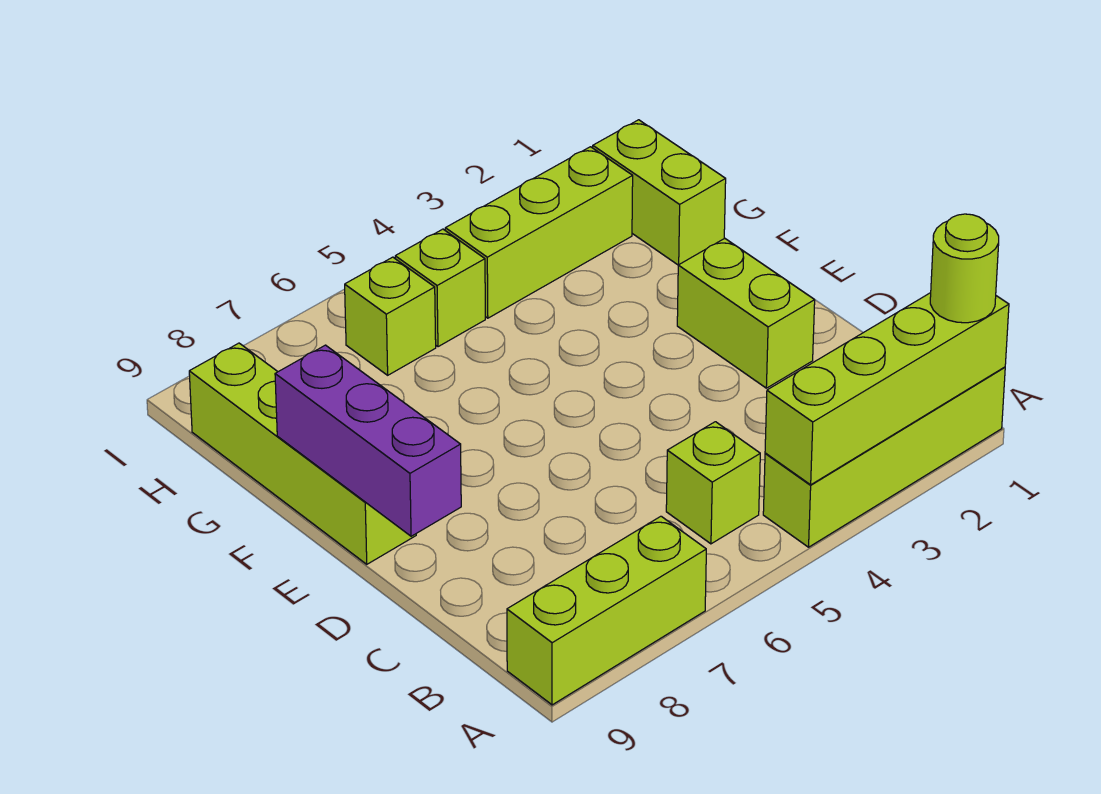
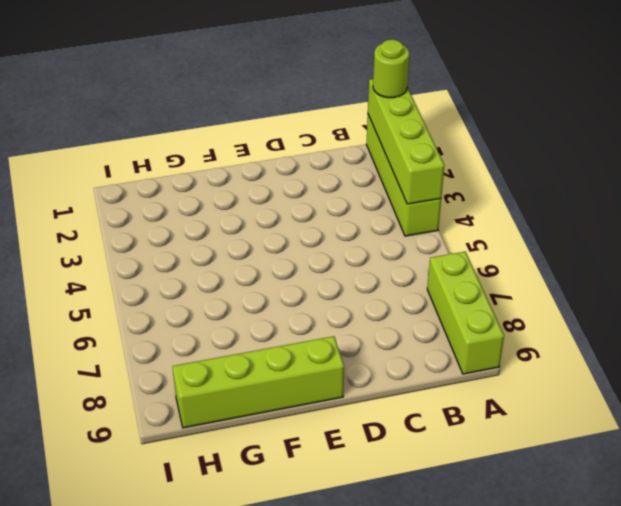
none -> lime 1x1 brick [666,422,760,544]
none -> lime 1x2 brick [677,238,815,388]
none -> lime 1x2 brick [593,120,726,265]

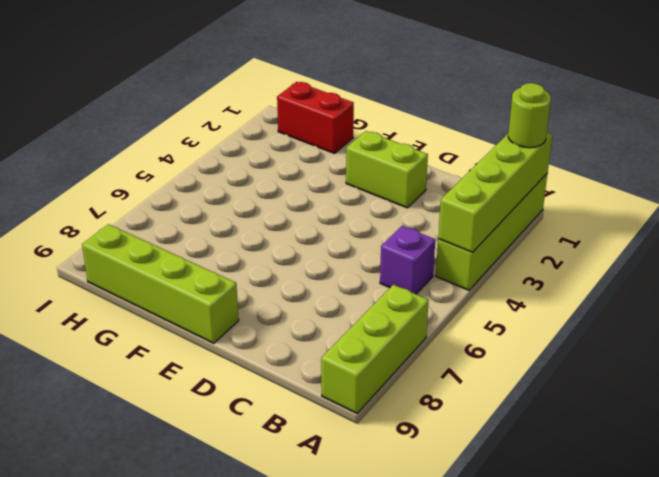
purple 1x1 brick [380,226,435,294] -> lime 1x1 brick [666,422,760,544]
red 1x2 brick [277,82,354,153] -> lime 1x2 brick [593,120,726,265]
none -> lime 1x3 brick [445,147,633,318]
none -> lime 1x1 brick [395,229,485,347]
none -> lime 1x1 brick [345,257,436,375]

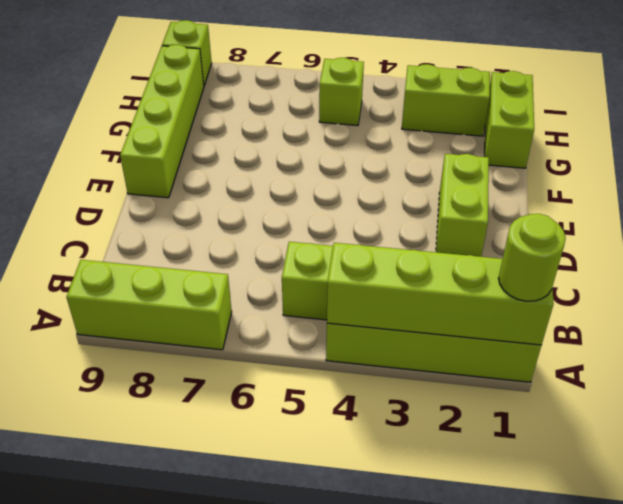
lime 1x2 brick [402,64,490,136] -> lime 1x3 brick [445,147,633,318]
lime 1x1 brick [162,20,212,85] -> lime 1x1 brick moved to [345,257,436,375]
none -> purple 1x3 brick [275,345,461,536]

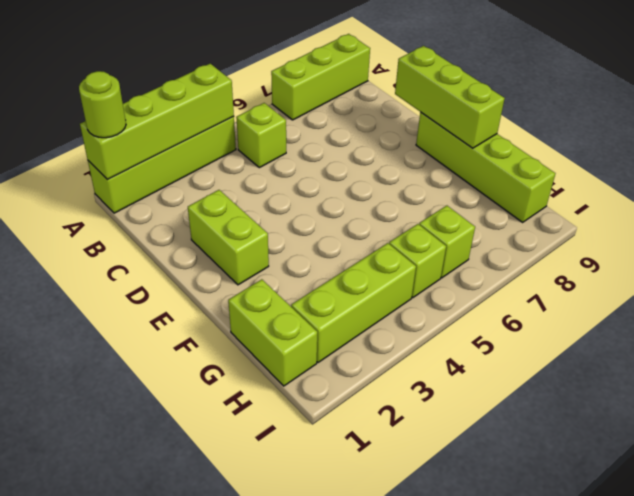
lime 1x3 brick [395,46,505,148] -> purple 1x3 brick [275,345,461,536]

